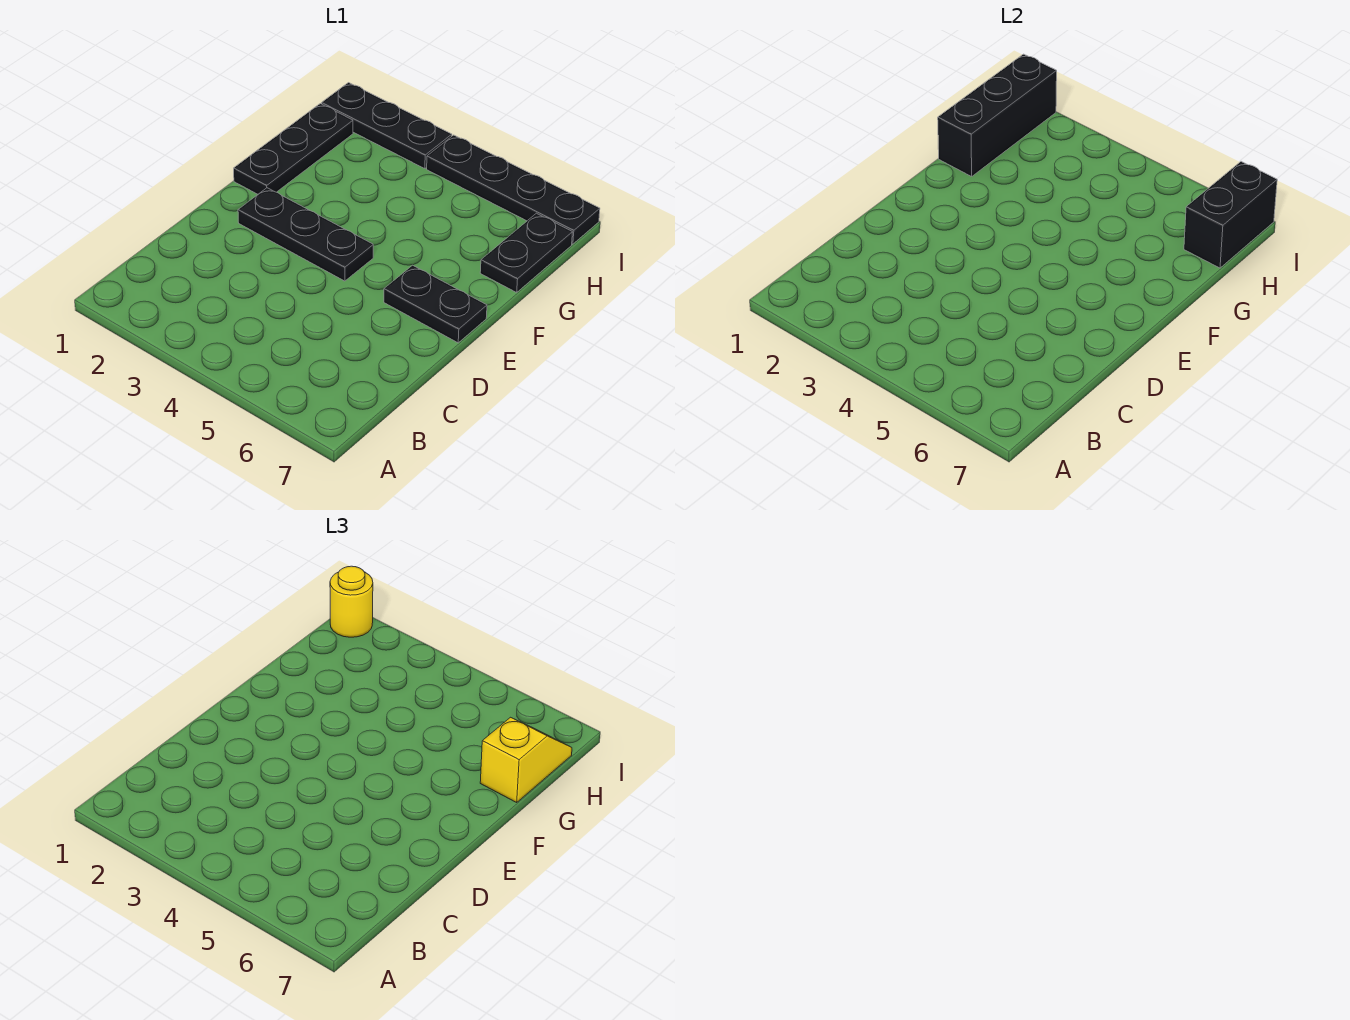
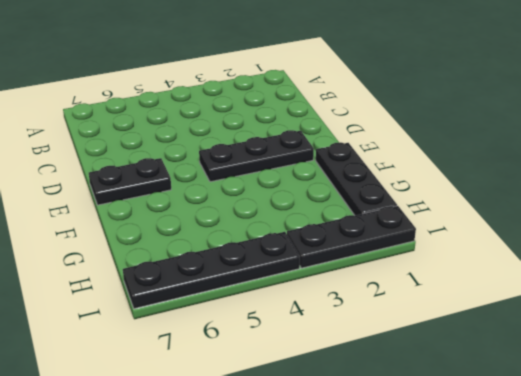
none -> black 1x2 plate [480,213,573,292]
none -> black 1x3 brick [938,54,1057,176]

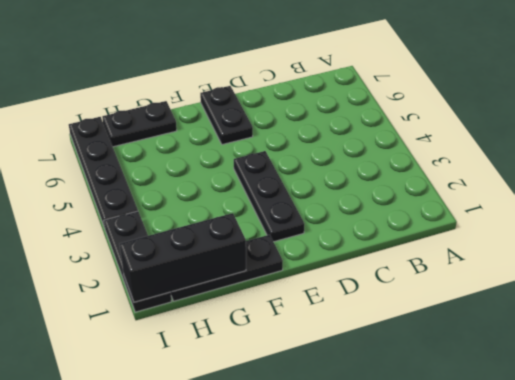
none -> black 1x2 brick [1184,162,1277,268]
none -> yellow 1x2 slope [480,717,572,802]

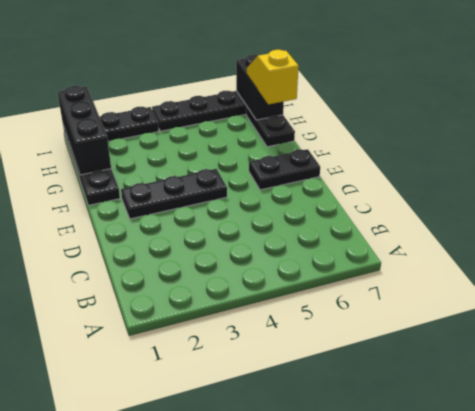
none -> yellow 1x1 round brick [330,566,373,637]

